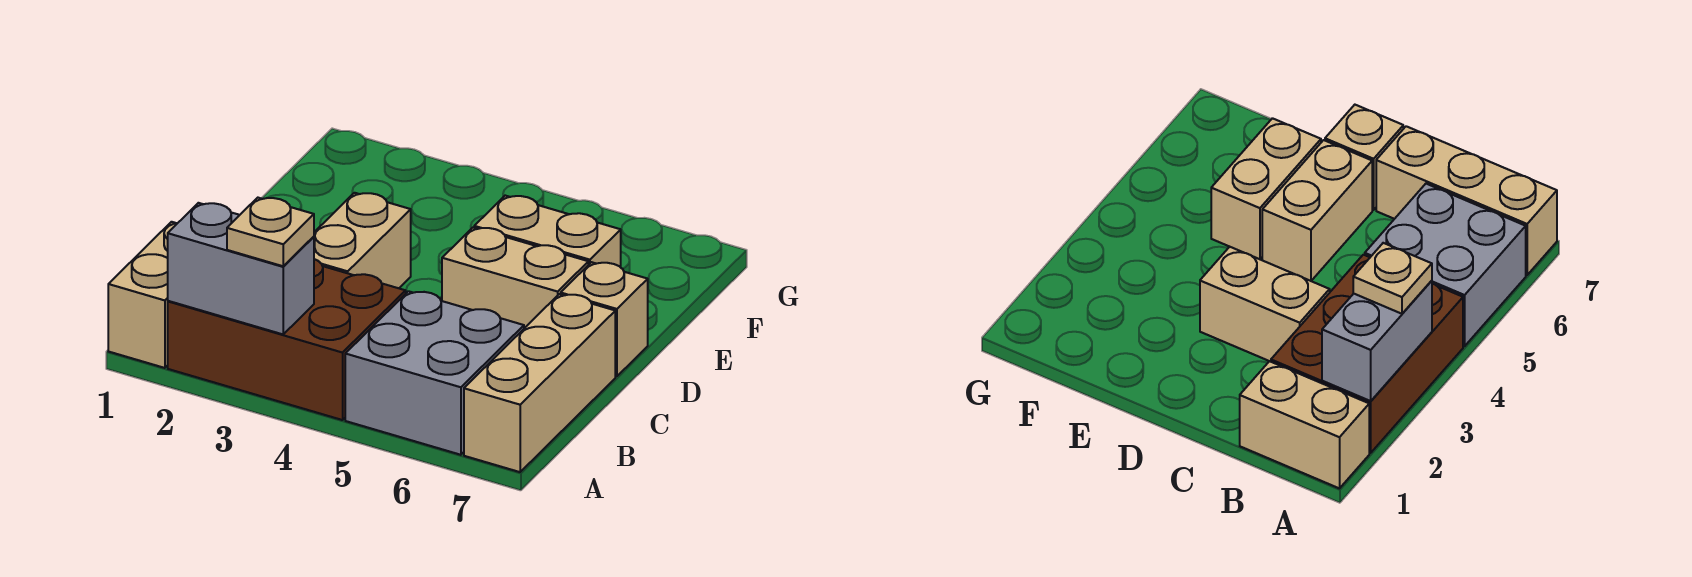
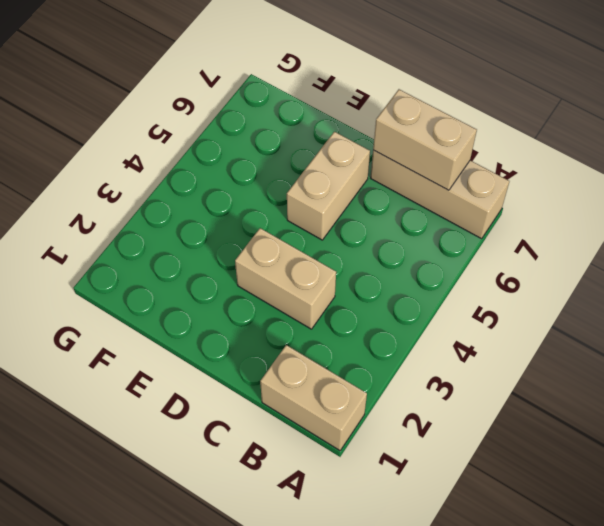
tan 1x2 brick [373,89,477,190] -> tan 1x2 brick turned to [474,196,621,267]
none -> brown 2x3 brick [168,259,406,420]
none -> grey 2x2 brick [345,291,524,455]

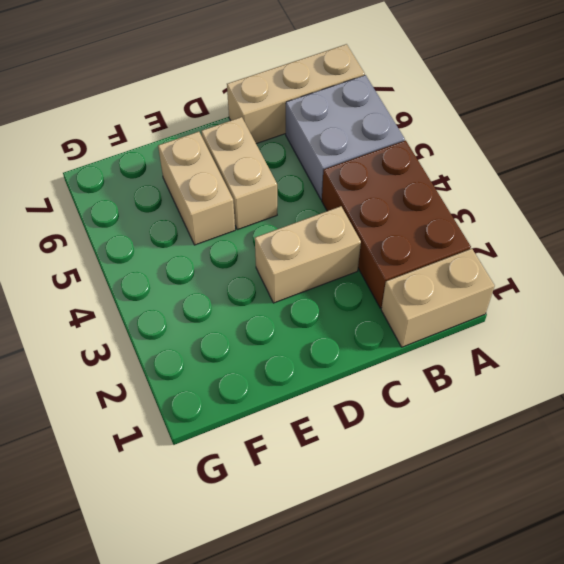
none -> tan 1x1 brick [561,262,648,376]
none -> grey 1x2 brick [168,203,314,334]

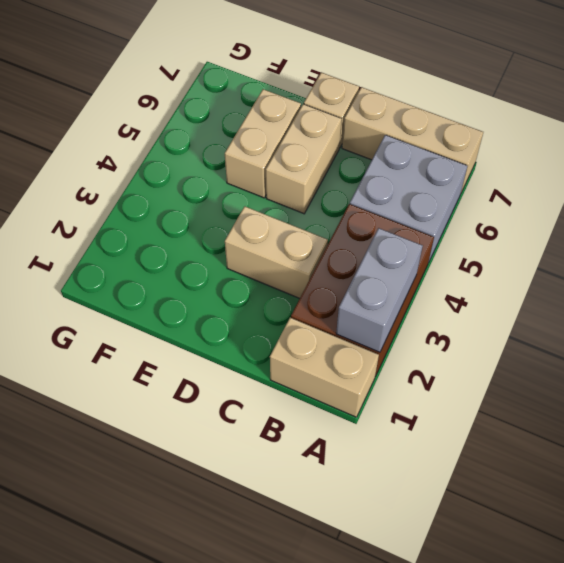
none -> tan 1x1 plate [227,198,314,266]

